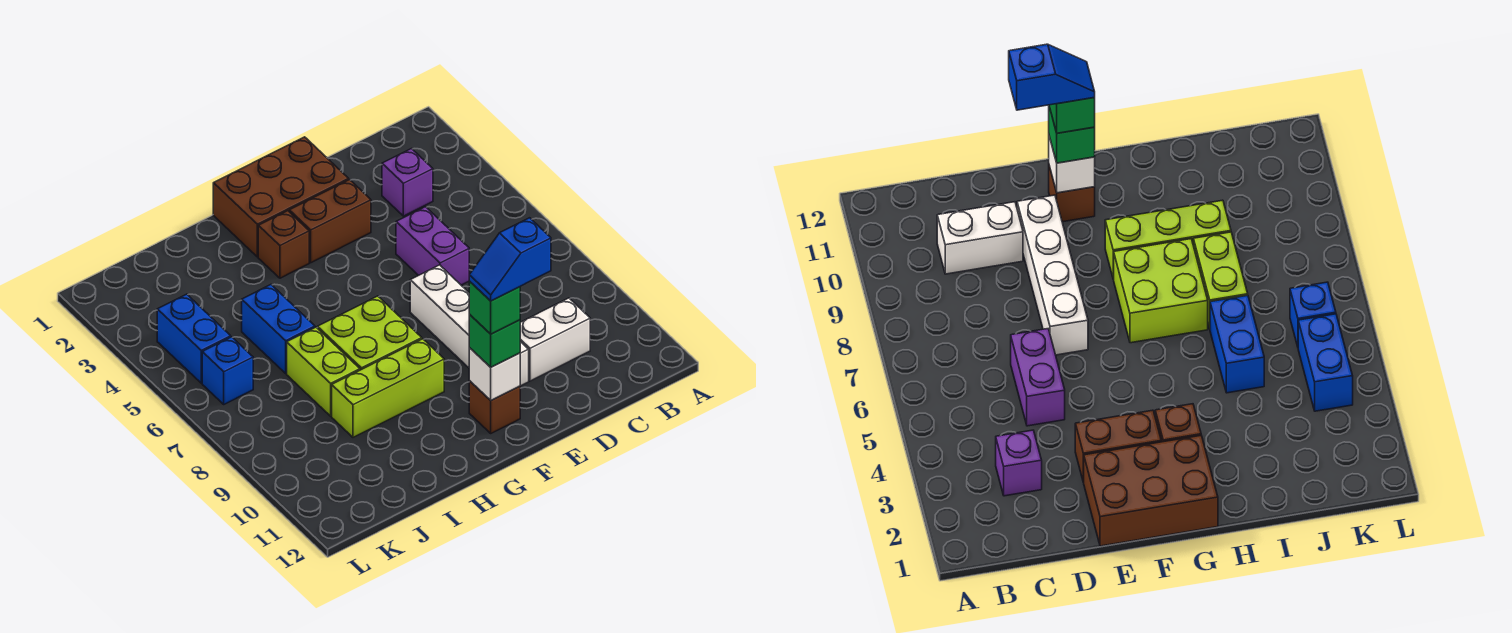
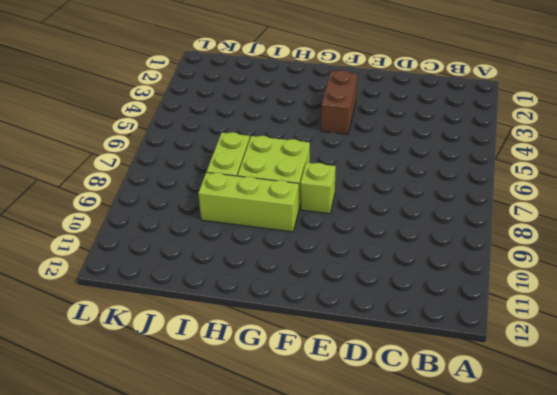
brown 1x2 brick [321,70,357,134] -> brown 1x2 brick turned to [289,180,371,263]
lime 1x1 brick [300,163,336,214] -> none
none -> purple 1x1 brick [382,149,433,216]
none -> white 1x2 brick [520,298,590,381]
none -> purple 1x2 brick [396,207,469,285]

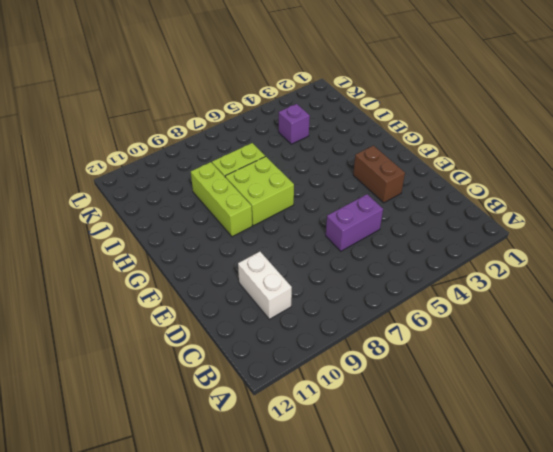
purple 1x1 brick [279,104,310,144] -> purple 1x1 brick moved to [382,149,433,216]
none -> brown 2x3 brick [213,137,349,257]
none -> white 1x4 brick [410,265,529,386]
none -> brown 1x1 brick [469,381,520,433]

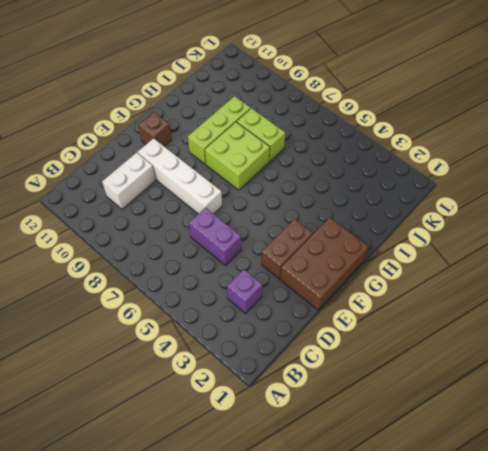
none -> brown 1x1 brick [258,211,309,278]
none -> blue 1x2 brick [242,285,315,373]
none -> blue 1x2 brick [157,294,231,383]

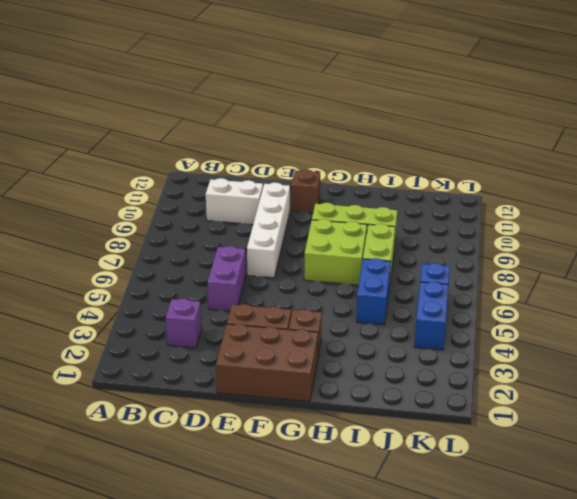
none -> white 1x1 brick [469,348,520,400]
none -> green 1x1 brick [469,315,520,367]
none -> green 1x1 brick [469,281,520,334]

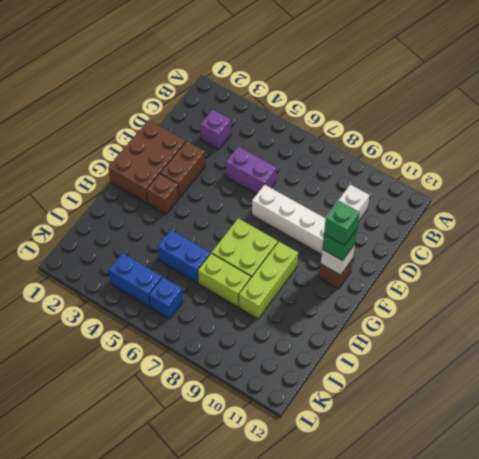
none -> blue 1x2 slope [469,218,551,301]

